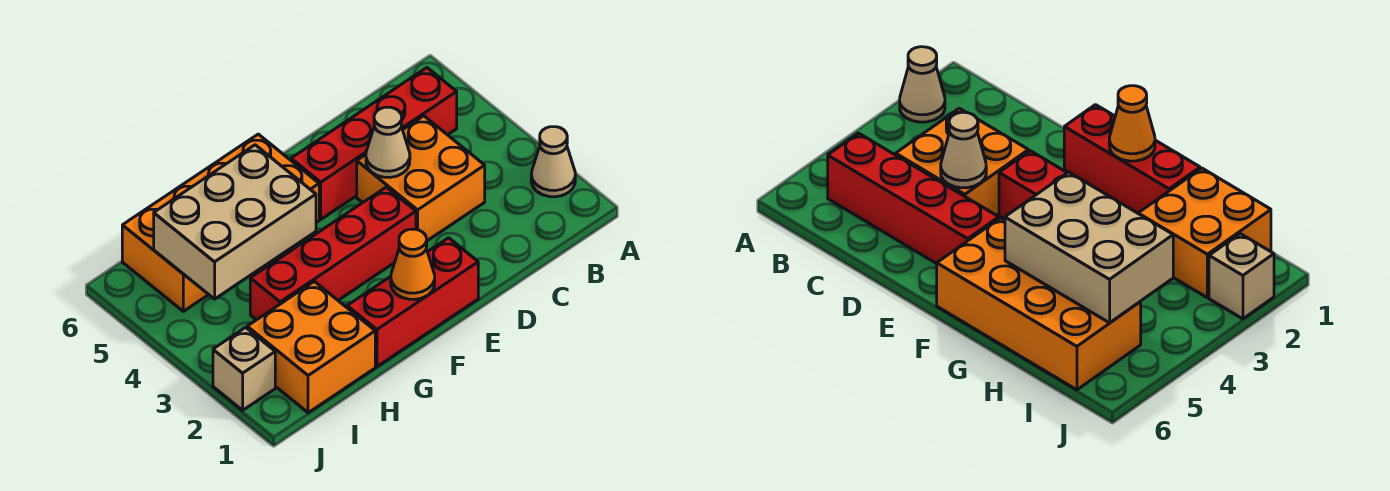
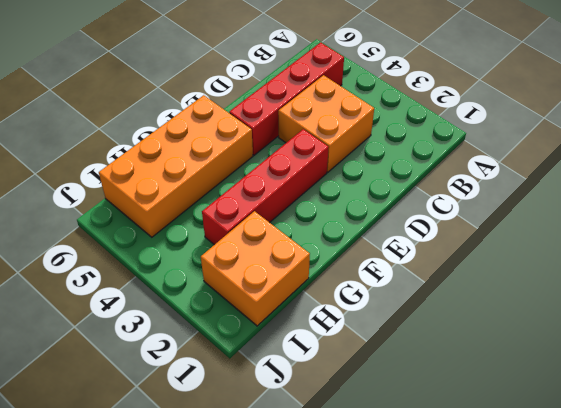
none -> tan 1x1 cone [531,127,575,197]
none -> red 1x3 brick [347,238,478,367]

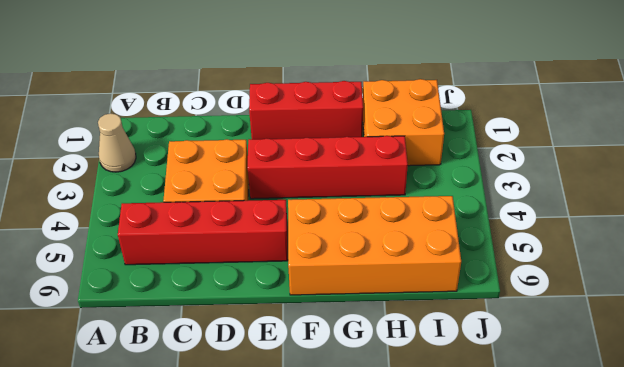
none -> tan 1x1 brick [213,327,275,410]
none -> tan 1x1 cone [366,107,410,177]

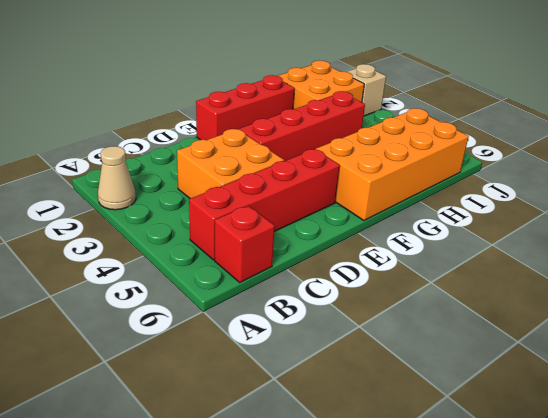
red 1x1 brick [215,206,275,282] -> none
none -> tan 1x1 cone [366,107,410,177]
none -> orange 1x1 cone [391,229,435,299]

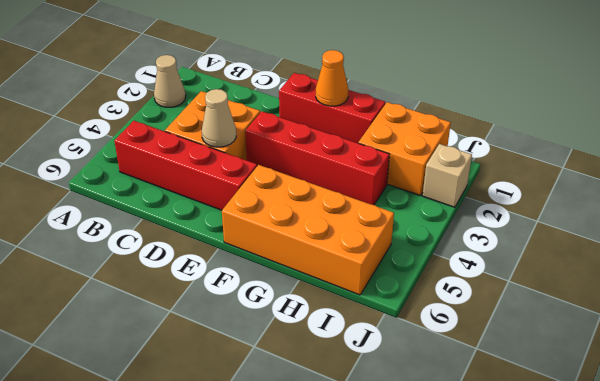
none -> tan 2x3 brick [154,145,316,299]

